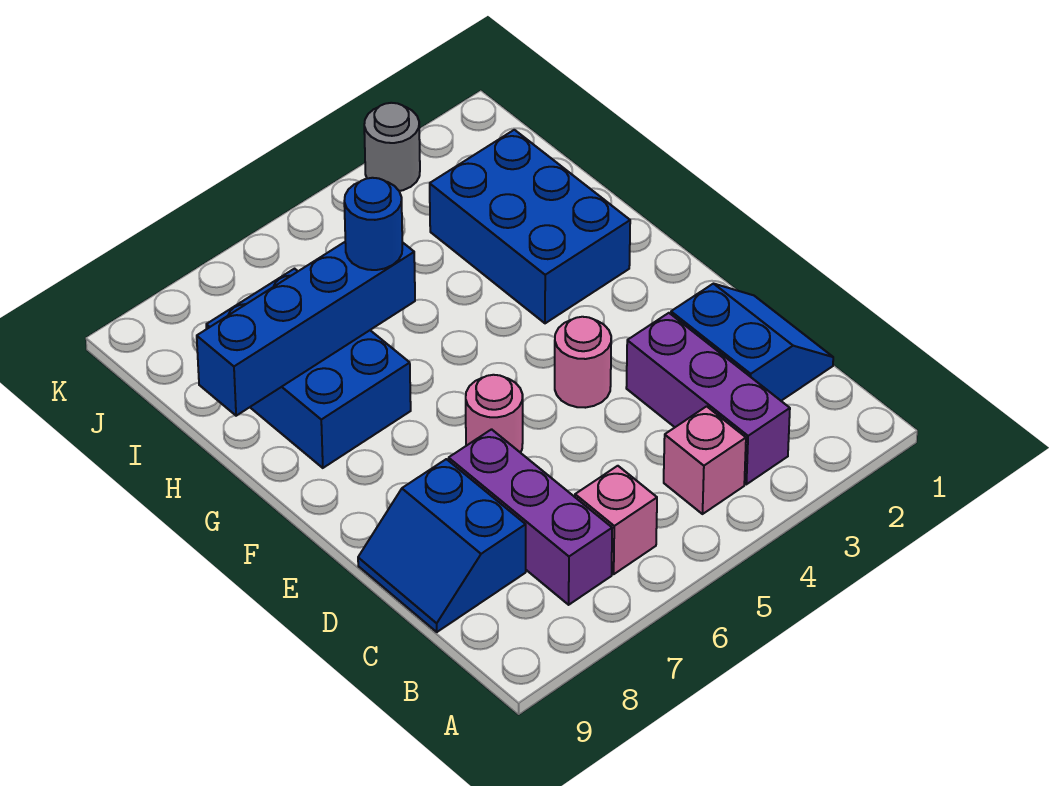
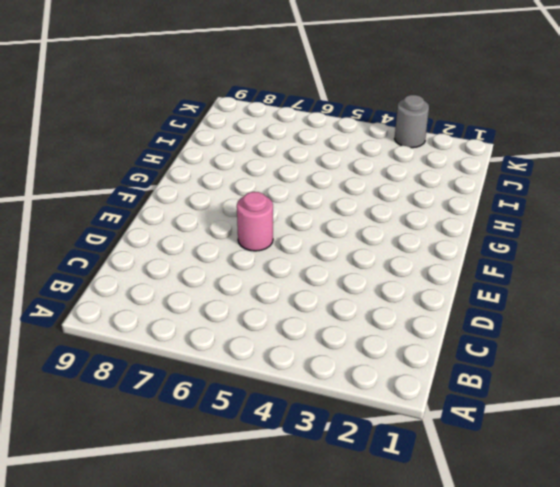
none -> purple 1x3 brick [626,313,790,484]
none -> pink 1x1 brick [664,406,746,514]
none -> pink 1x1 brick [575,466,657,574]

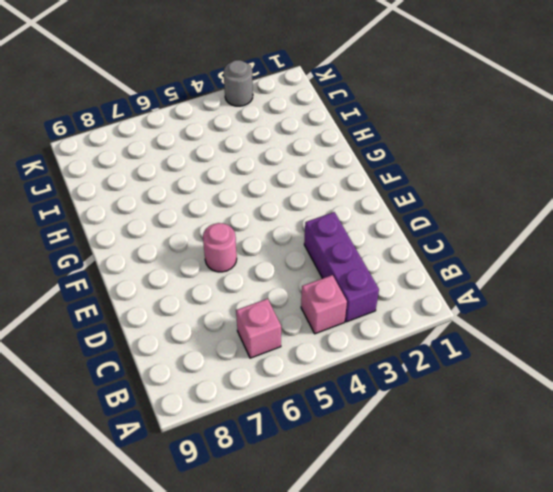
none -> purple 1x3 brick [449,429,612,605]
none -> blue 2x2 slope [671,284,833,401]
none -> blue 2x2 slope [358,459,526,632]

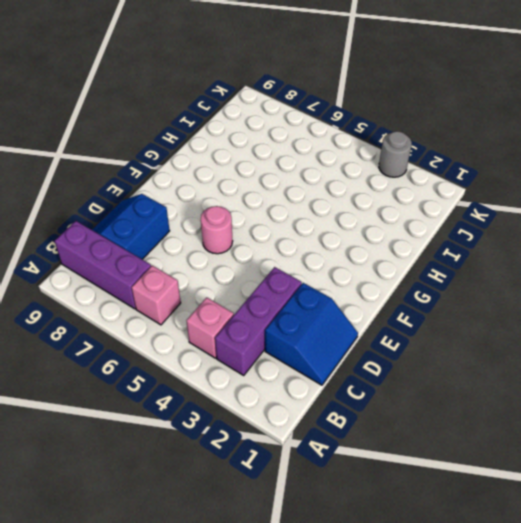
purple 1x3 brick [55,221,151,309] -> purple 1x3 brick turned to [449,429,612,605]
none -> pink 1x1 round brick [555,317,611,408]
none -> blue 2x3 brick [430,130,630,323]
none -> blue 2x3 brick [206,269,411,468]

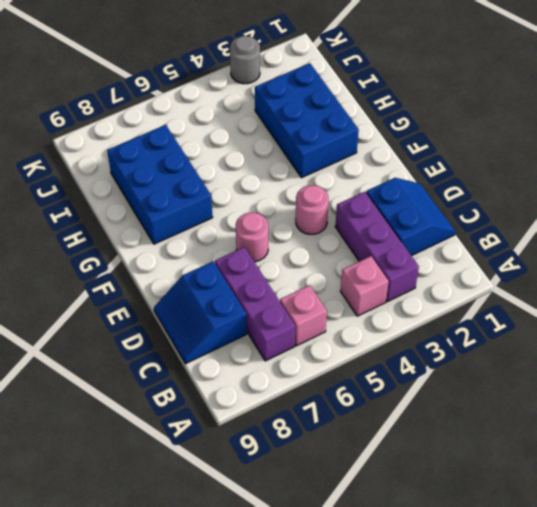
none -> blue 1x4 brick [197,242,415,416]
none -> blue 1x1 round brick [344,178,402,270]

